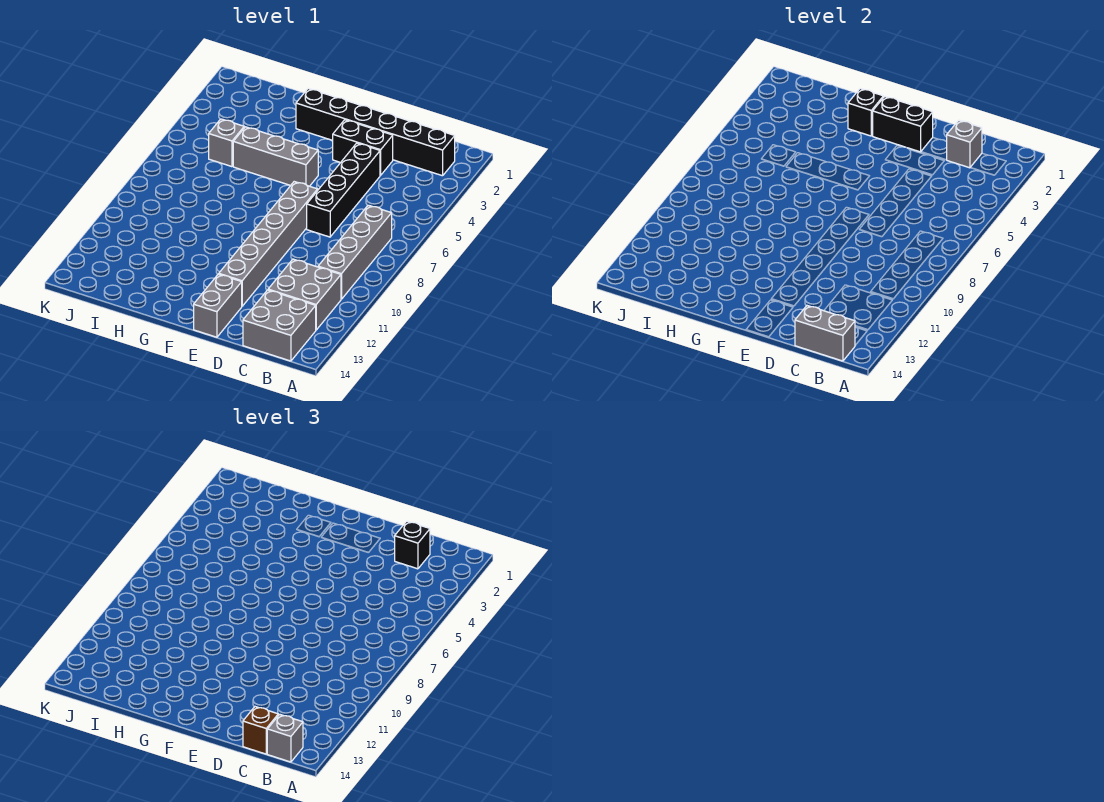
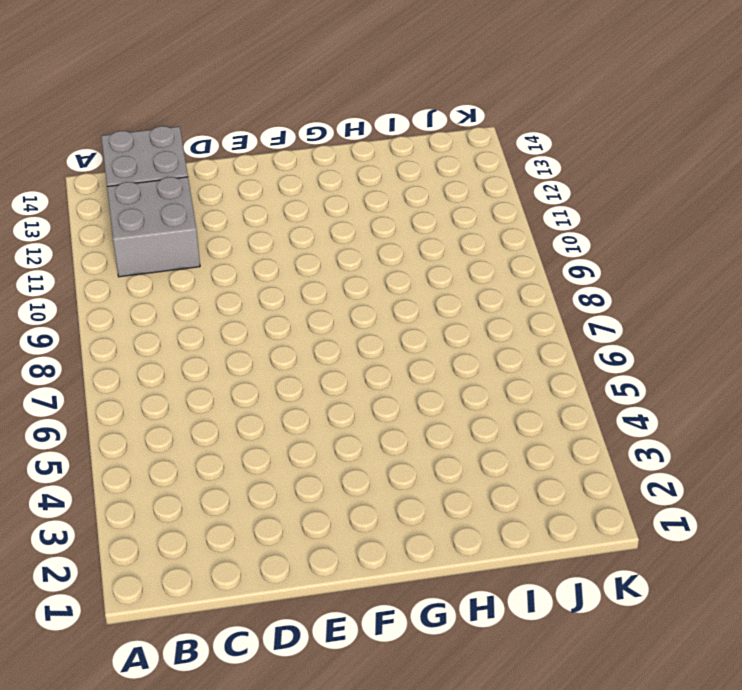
none -> black 1x6 brick [296,88,455,176]
none -> grey 1x4 brick [318,205,392,299]
none -> black 1x2 brick [333,120,393,175]

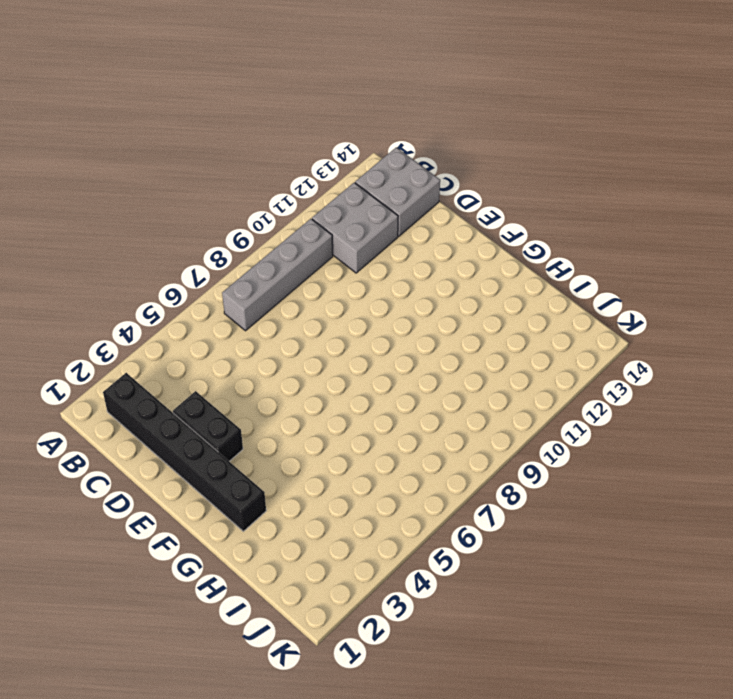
none -> black 1x4 brick [307,143,380,237]
none -> grey 1x6 brick [219,182,318,306]
none -> grey 1x2 brick [194,274,242,337]

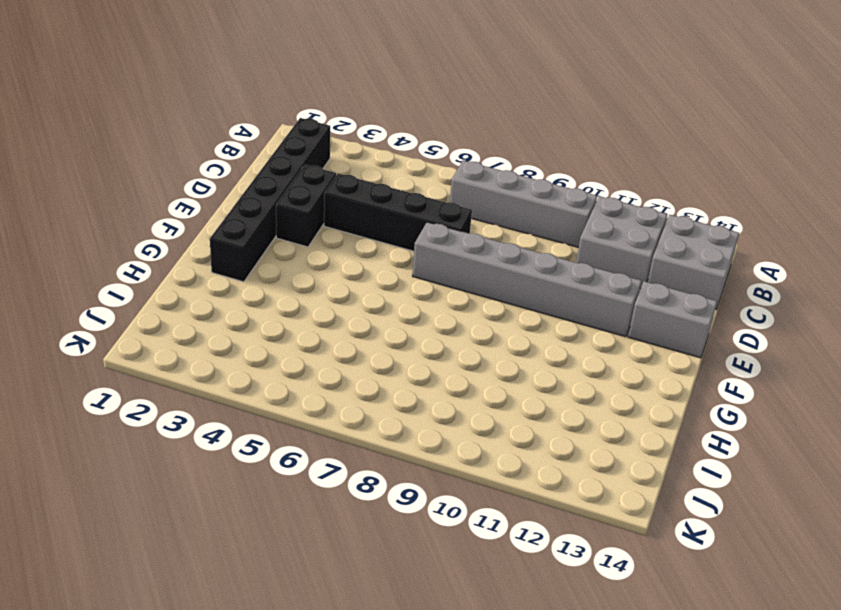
none -> grey 1x3 brick [233,127,318,186]
none -> grey 1x1 brick [209,119,244,167]
none -> grey 1x2 brick [795,306,855,361]

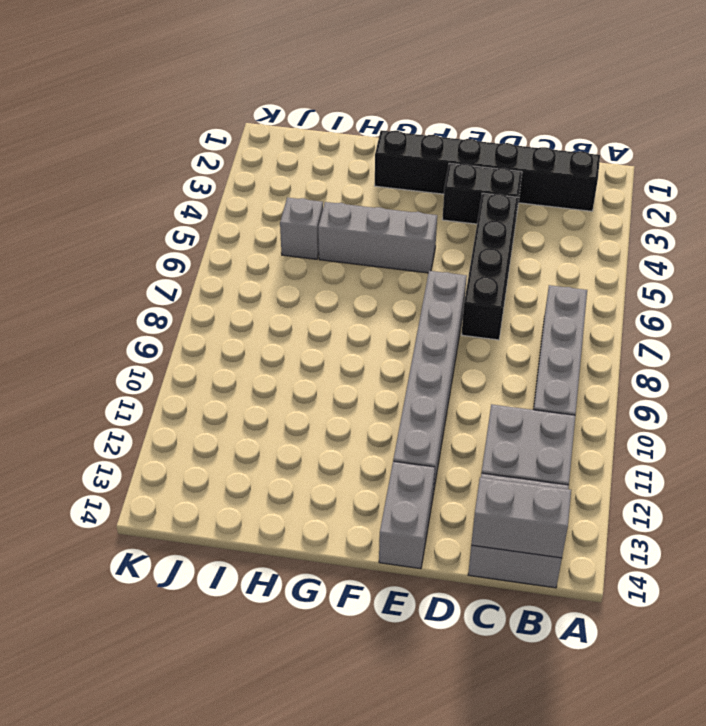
none -> grey 1x1 brick [947,120,982,168]
none -> black 1x2 brick [873,97,933,152]
none -> black 1x1 brick [848,88,883,136]

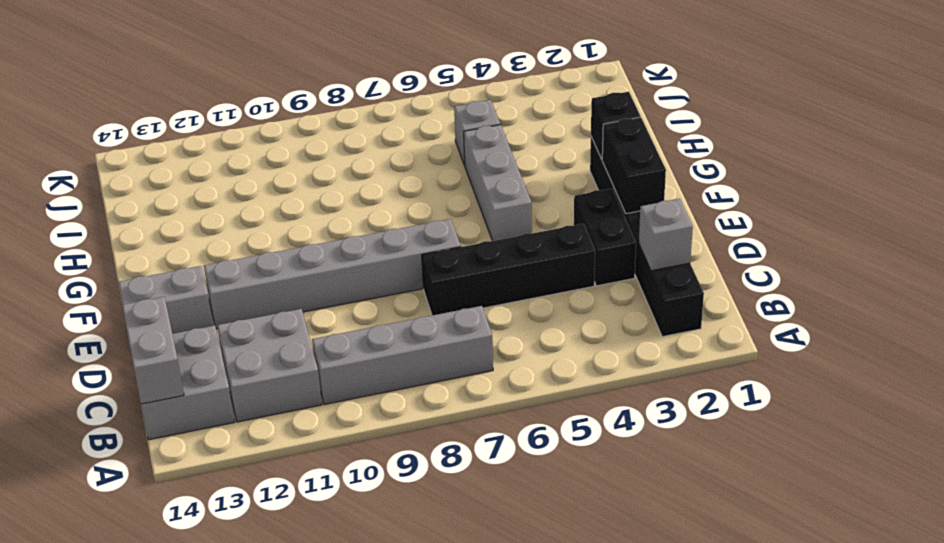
none -> grey 1x1 brick [267,714,303,762]
none -> black 1x1 brick [395,521,430,569]
none -> brown 1x1 brick [243,707,278,754]

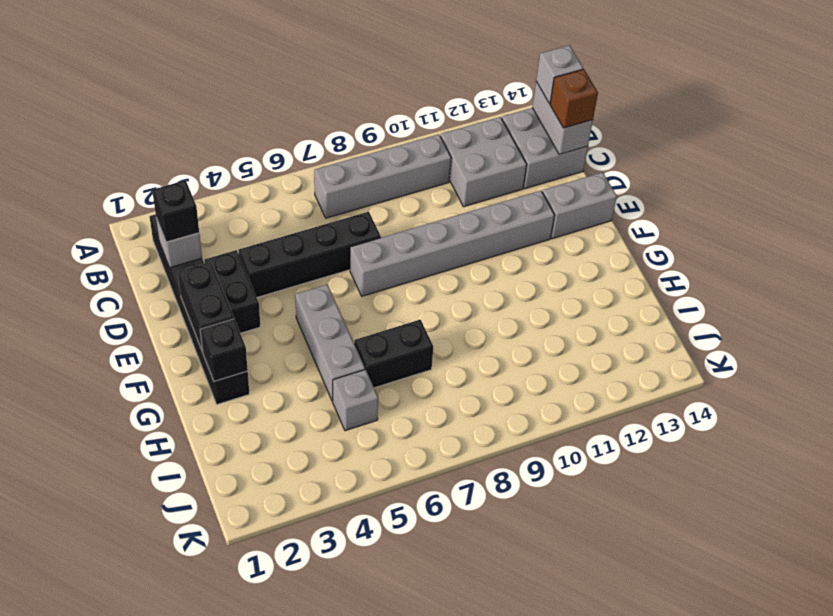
black 1x2 brick [354,320,433,388] -> none

